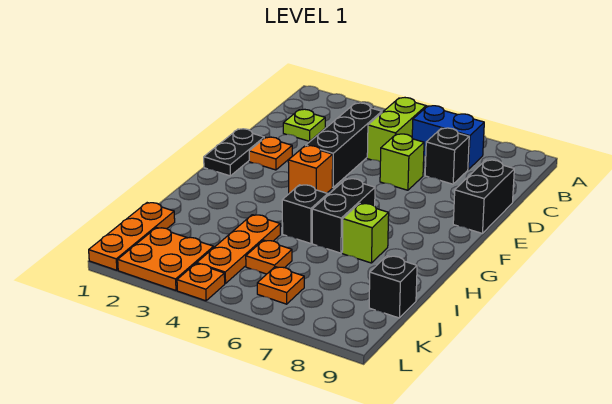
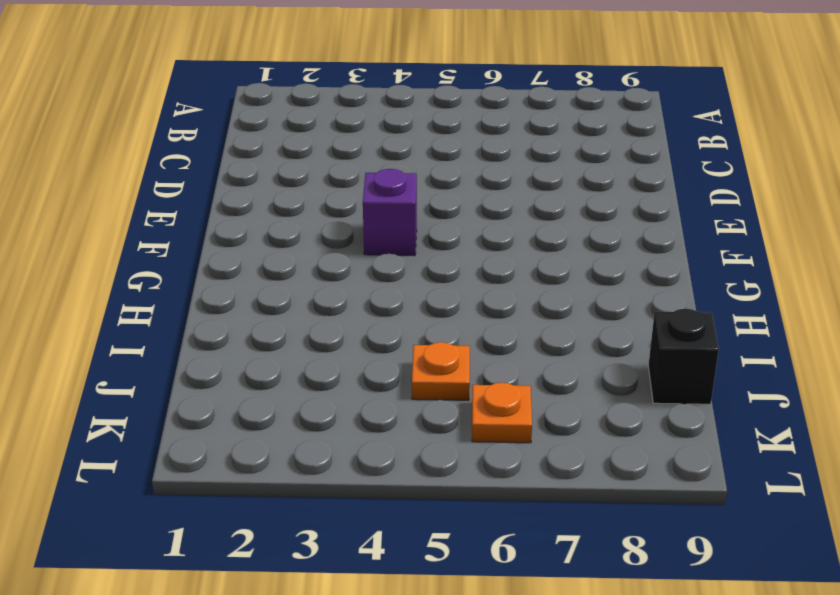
purple 1x1 brick [363,169,417,256] -> orange 1x1 brick [288,146,333,193]
none -> lime 1x2 brick [367,98,426,161]
none -> blue 1x2 brick [412,106,484,170]
none -> lime 1x1 plate [283,109,325,141]

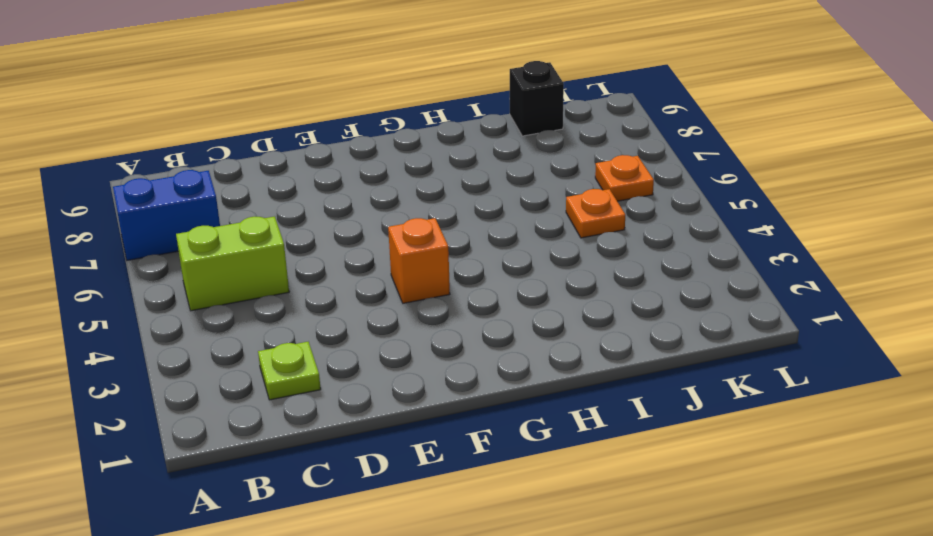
blue 1x2 brick [113,170,220,260] -> blue 1x2 brick turned to [412,106,484,170]
none -> black 1x3 brick [306,103,382,187]
none -> black 1x1 brick [425,128,469,184]
none -> lime 1x1 brick [380,134,424,190]

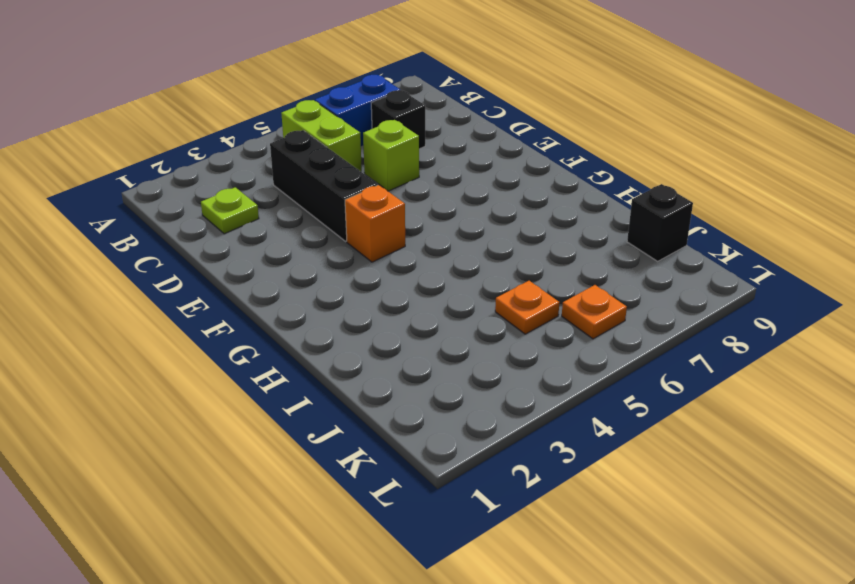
none -> black 1x2 brick [453,160,514,233]
none -> black 1x2 plate [204,129,264,176]
none -> orange 1x1 plate [249,137,292,170]

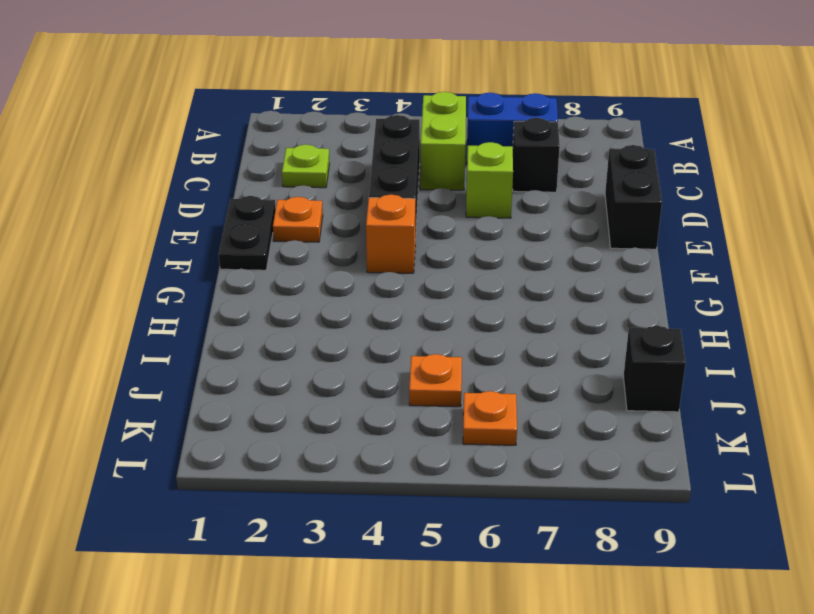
none -> black 1x2 brick [312,179,375,253]
none -> black 1x1 brick [282,185,328,244]
none -> lime 1x1 brick [342,203,389,263]

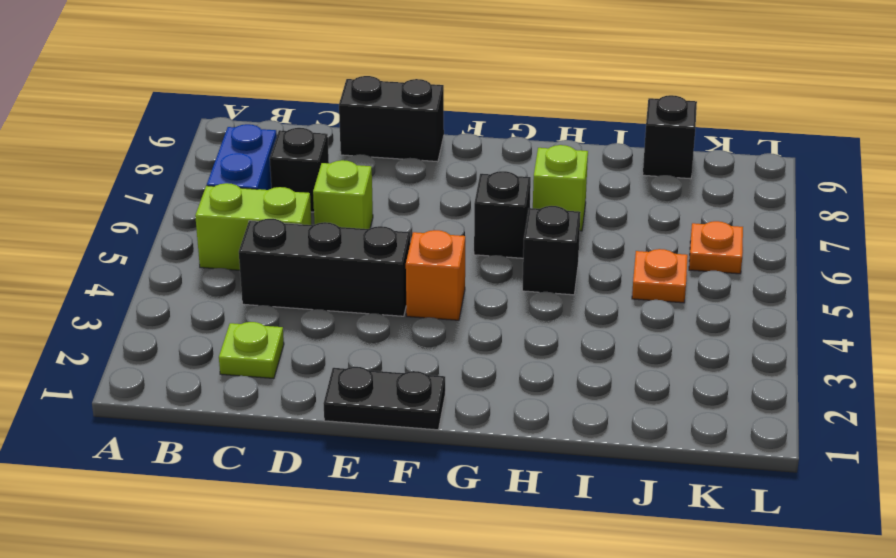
black 1x1 brick [474,171,531,258] -> black 1x2 brick [312,179,375,253]
none -> orange 1x1 plate [249,137,292,170]
none -> orange 1x3 plate [197,215,280,284]
none -> orange 1x3 plate [89,203,175,270]

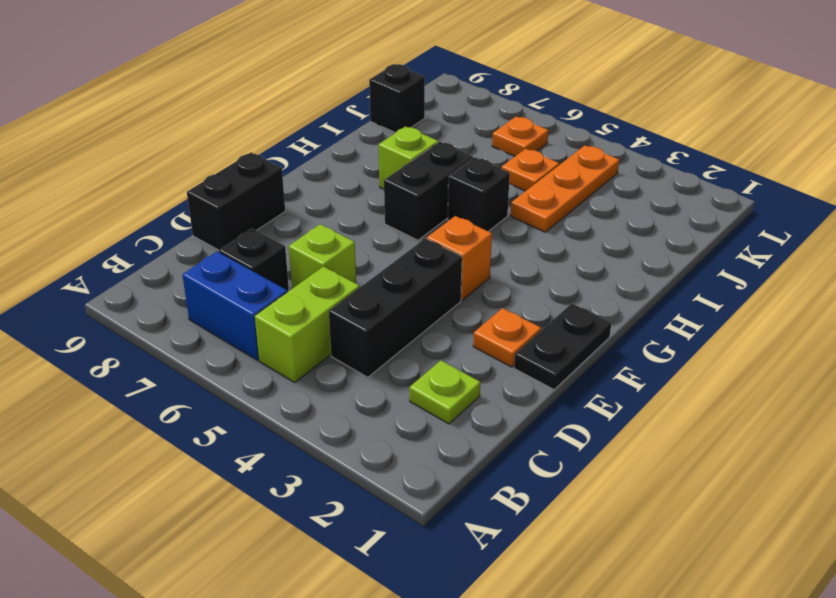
none -> orange 1x3 plate [89,203,175,270]
none -> orange 2x2 plate [118,228,214,290]
none -> orange 1x1 plate [177,264,225,301]

